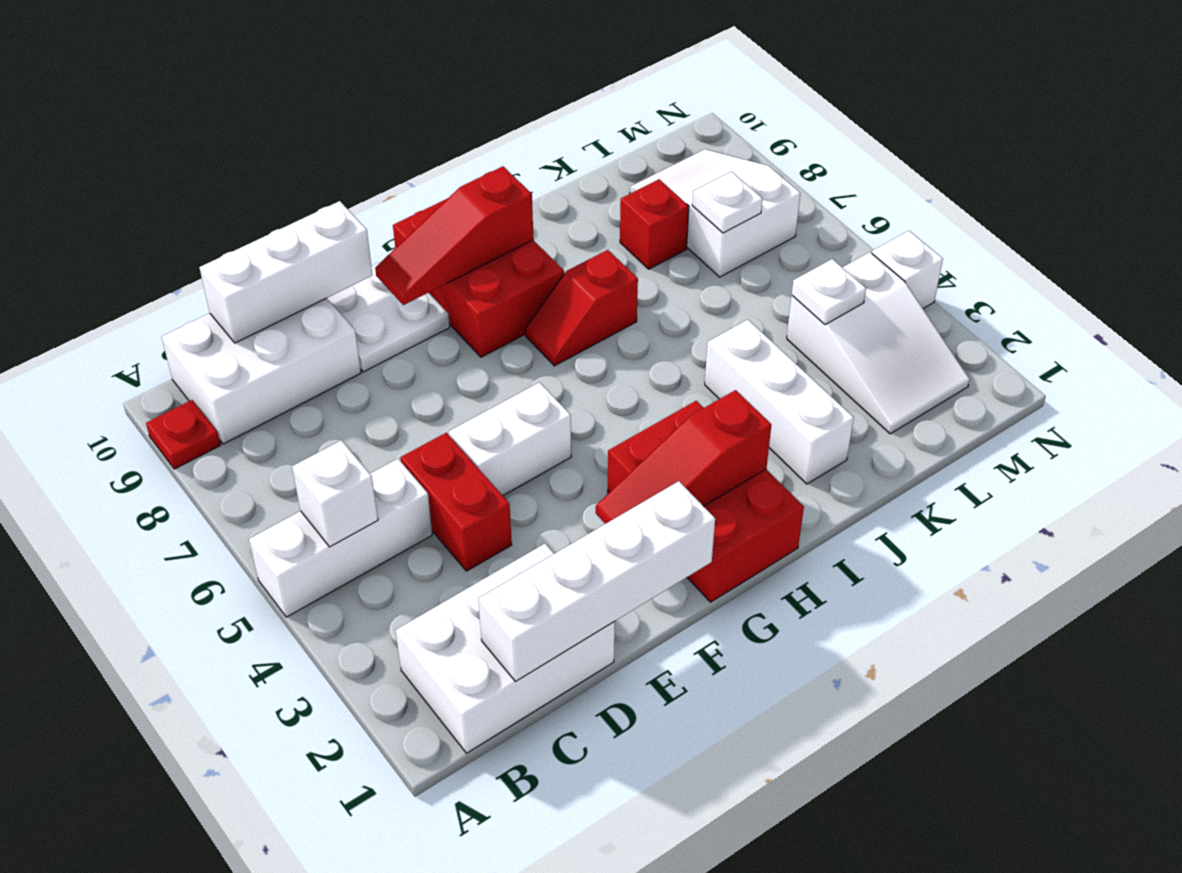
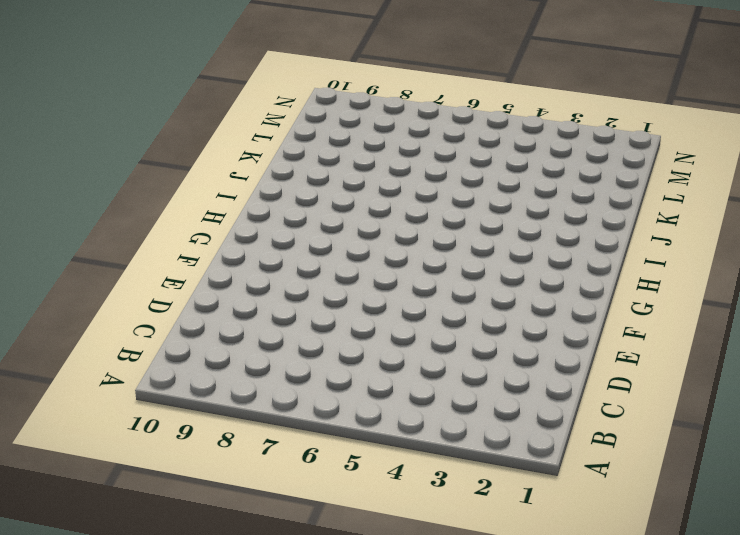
none -> white 1x3 brick [249,459,432,617]
none -> red 1x1 plate [146,400,221,469]
none -> white 2x3 brick [396,544,615,753]

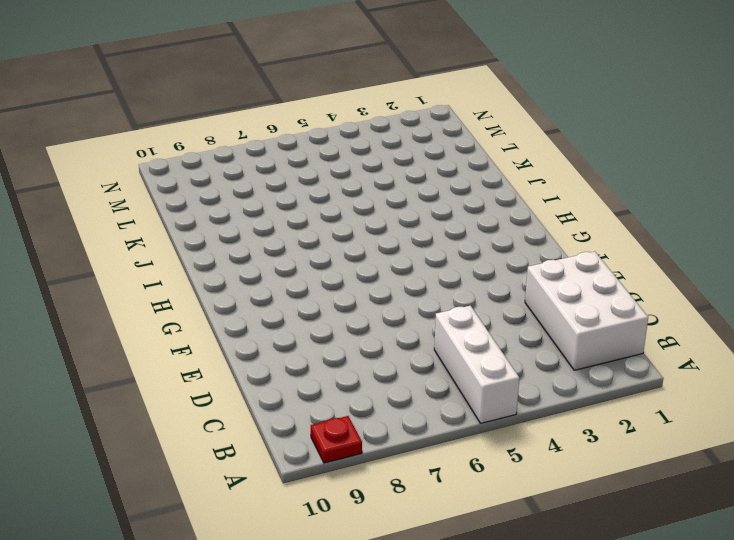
none -> white 2x3 brick [162,298,361,444]
none -> red 1x2 brick [401,433,512,571]
none -> white 1x2 brick [449,382,571,495]

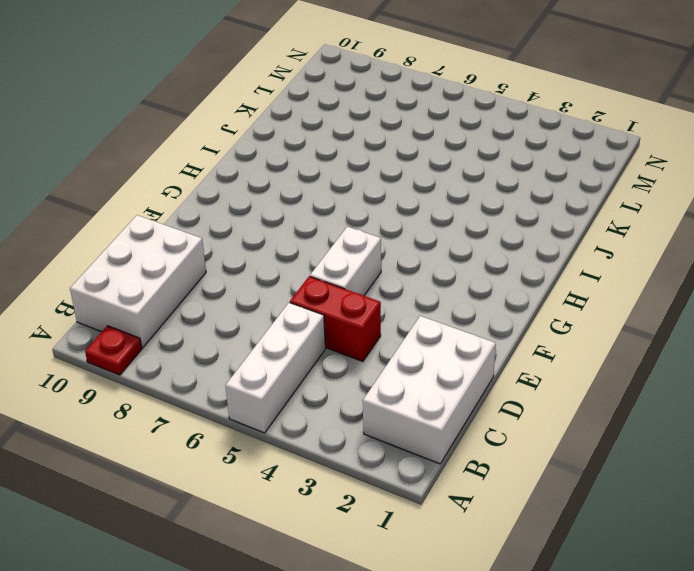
none -> white 2x2 plate [327,262,450,372]
none -> red 2x3 brick [608,401,804,602]
none -> red 2x3 brick [393,198,564,357]

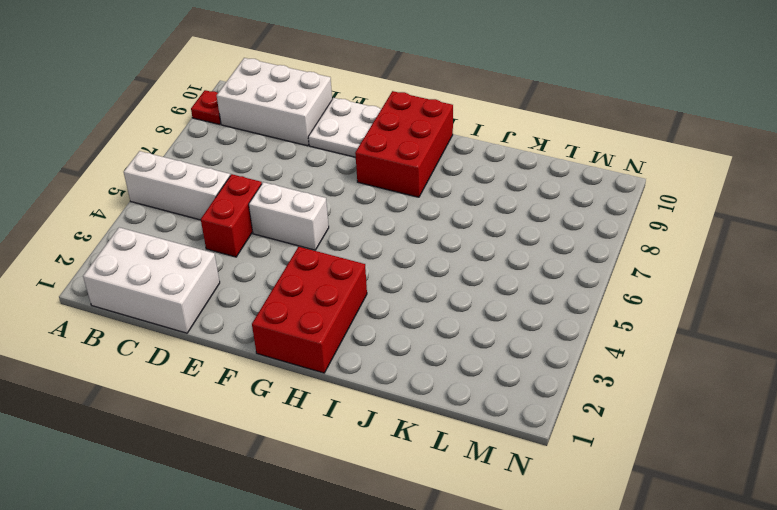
none -> red 1x2 slope [525,250,638,366]
none -> white 1x3 brick [705,320,854,484]
none -> red 1x1 brick [620,179,689,269]

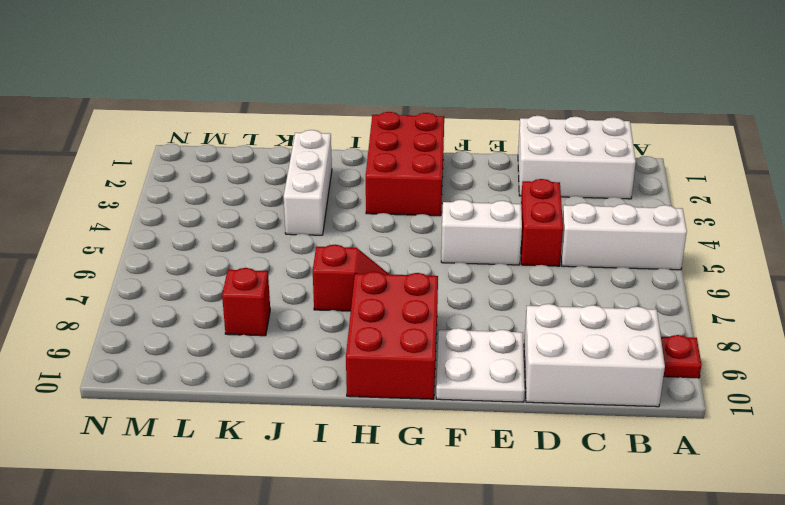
none -> white 2x3 slope [787,252,970,434]
none -> white 2x3 slope [630,149,800,277]
none -> white 1x1 brick [872,231,943,308]

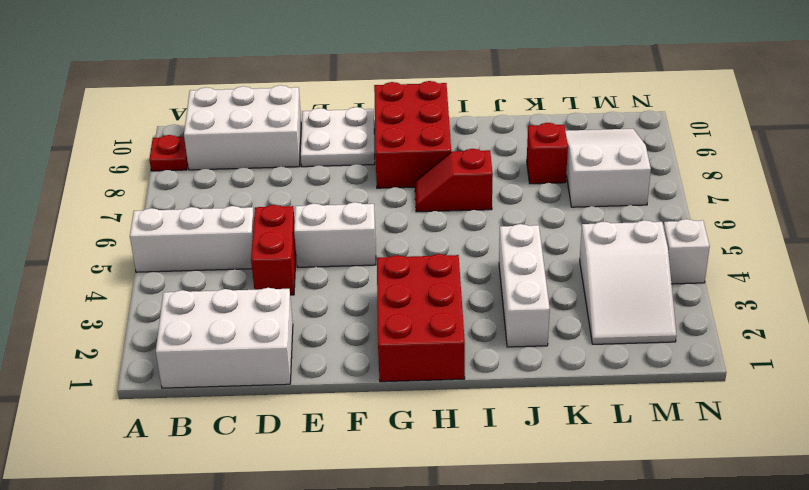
none -> white 1x1 brick [292,440,378,547]
none -> white 1x4 brick [478,481,715,681]
none -> white 1x3 brick [200,201,372,343]

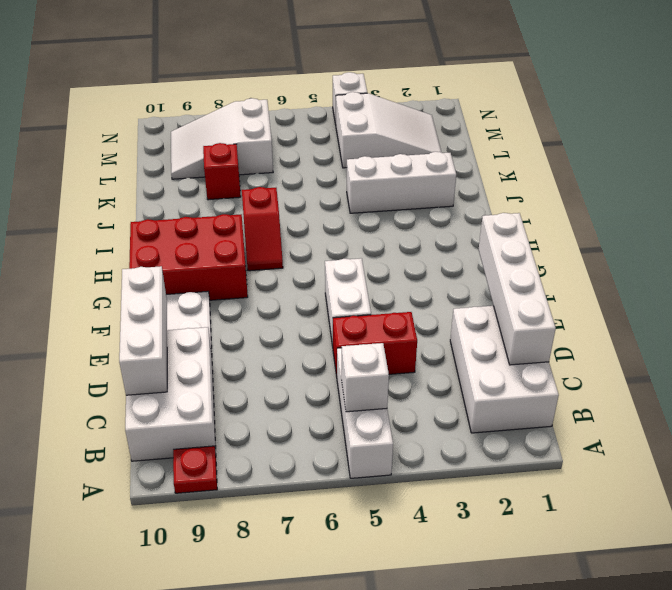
none -> red 2x3 brick [608,401,804,602]
none -> red 1x3 slope [596,390,771,524]
none -> red 1x3 slope [375,166,533,305]

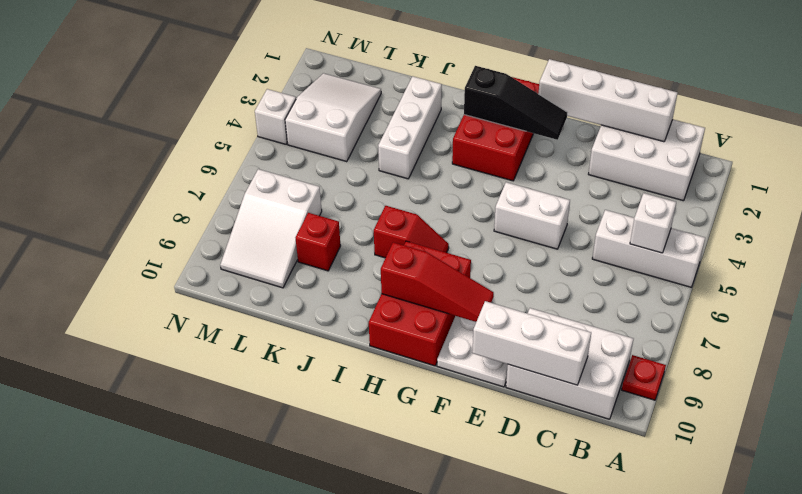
black 1x3 slope [464,66,568,140] -> red 1x3 slope [596,390,771,524]
none -> red 1x2 brick [401,433,512,571]
none -> white 1x1 plate [792,259,866,325]
none -> white 1x1 plate [692,172,762,233]

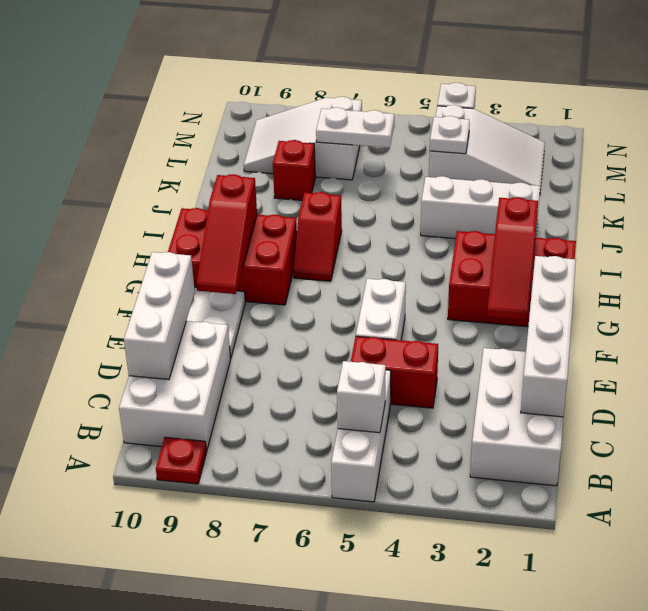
white 1x2 plate [316,107,394,148] -> white 1x1 plate [692,172,762,233]

